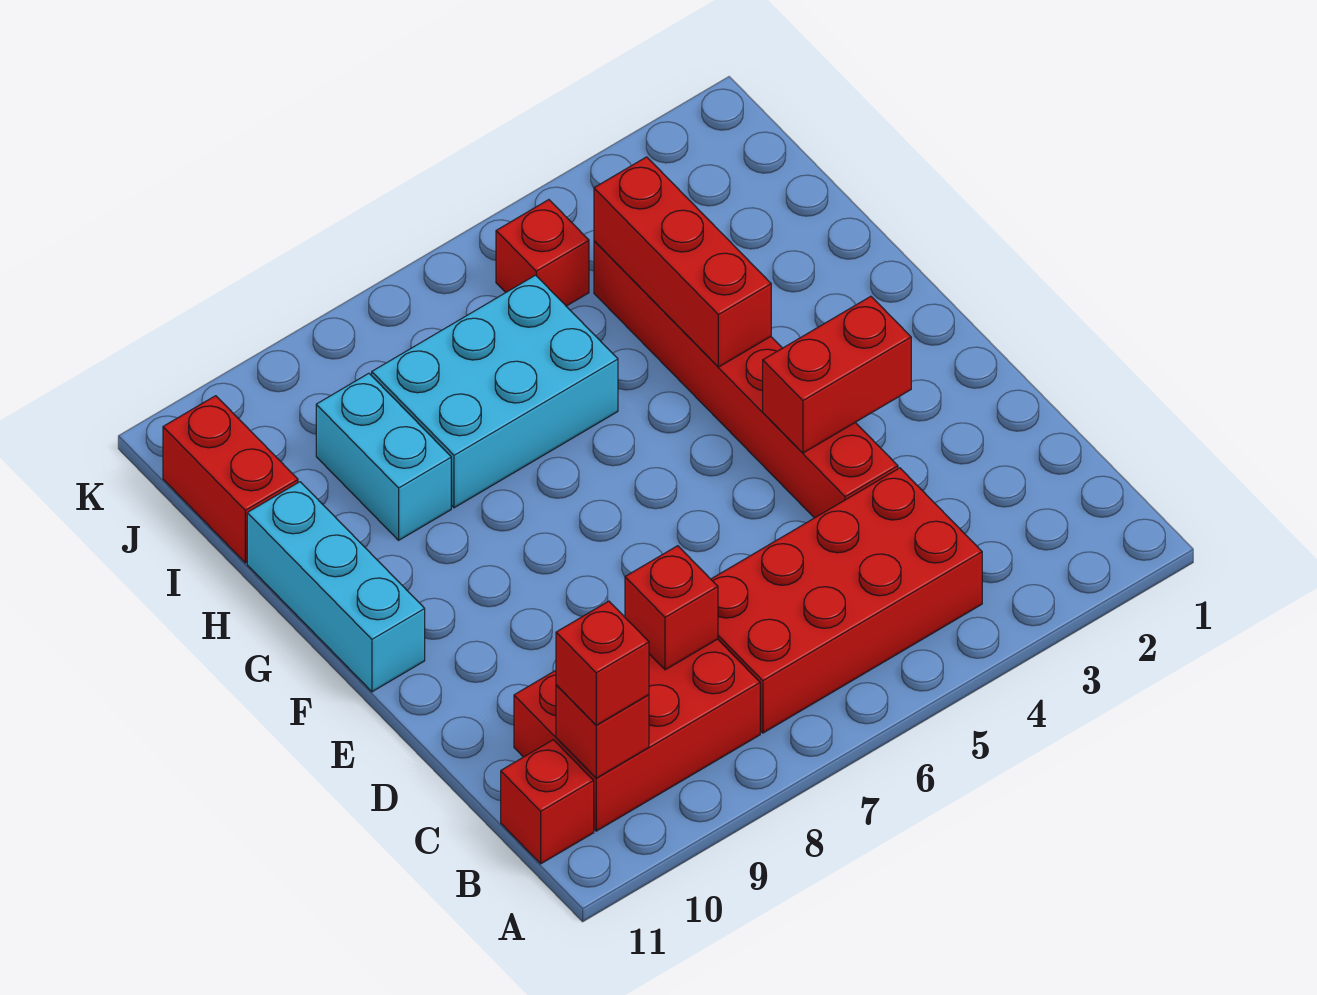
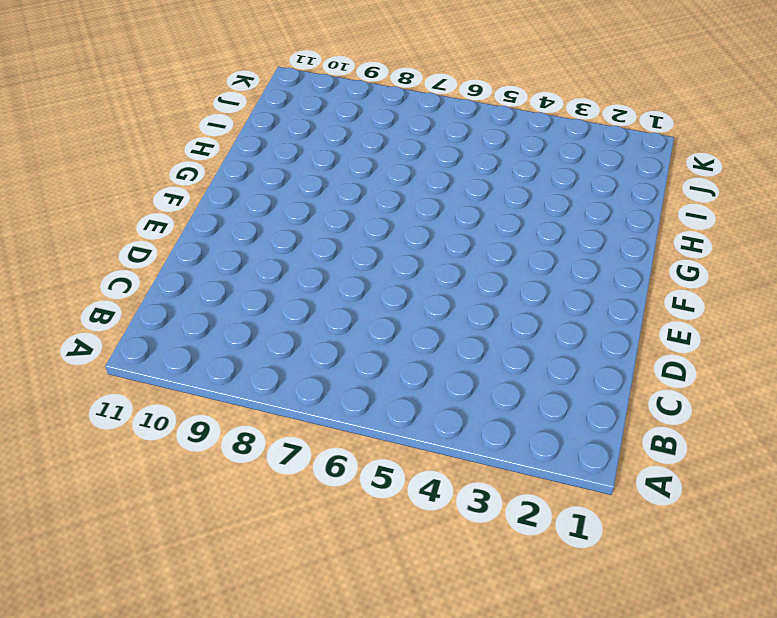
none -> red 2x4 brick [711,468,982,733]
none -> red 2x3 brick [514,639,760,831]
none -> red 1x1 brick [501,740,594,864]

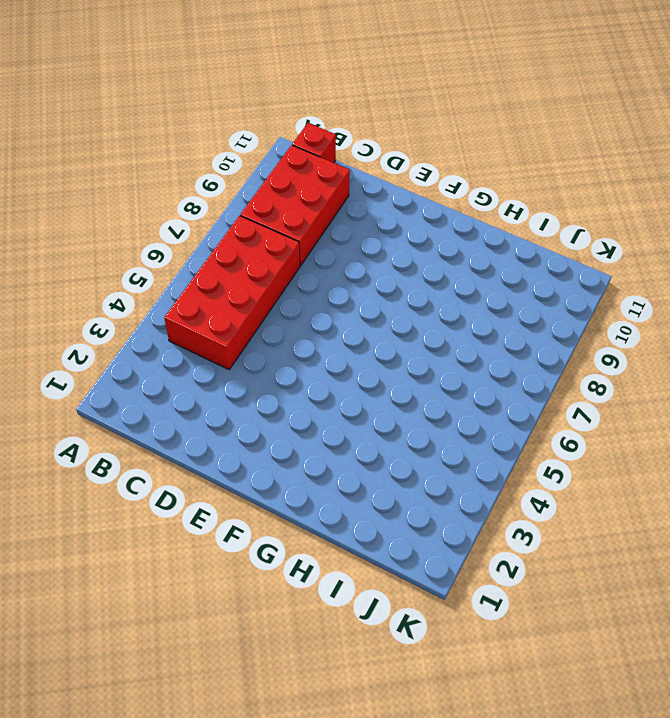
none -> red 1x6 brick [594,241,898,518]
none -> cyan 1x3 brick [247,482,425,692]
none -> cyan 2x3 brick [372,275,618,508]

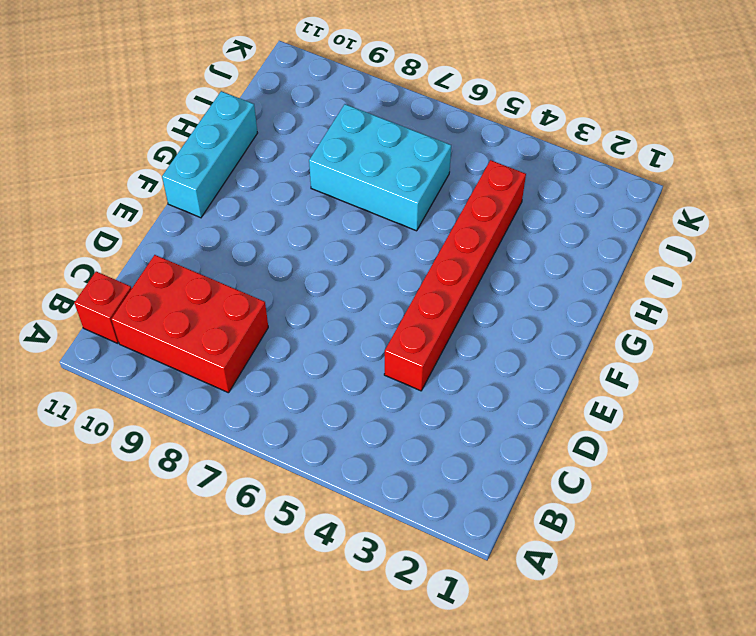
none -> red 2x4 brick [711,468,982,733]
none -> cyan 1x2 brick [316,373,451,540]
none -> red 1x2 brick [163,396,298,563]

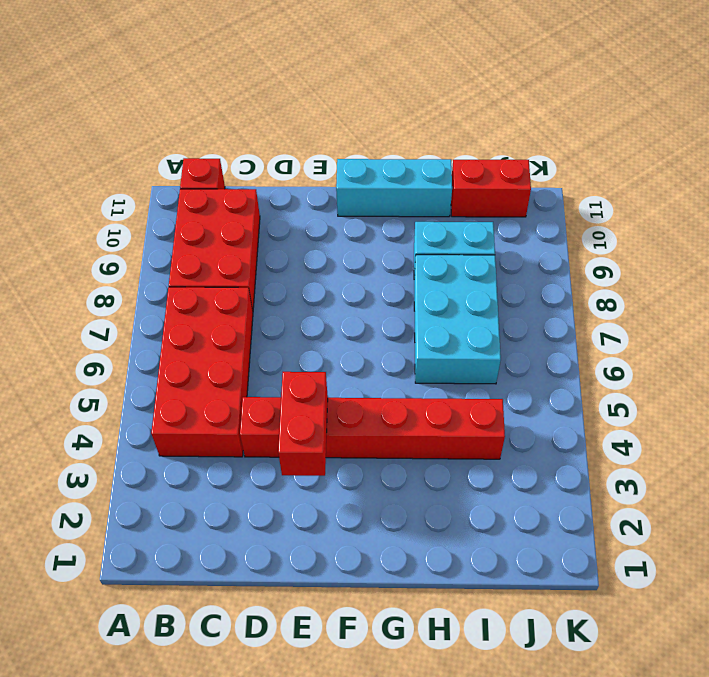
none -> red 1x1 brick [496,200,589,306]
none -> red 1x1 brick [556,685,649,778]
none -> red 1x1 brick [625,546,718,670]

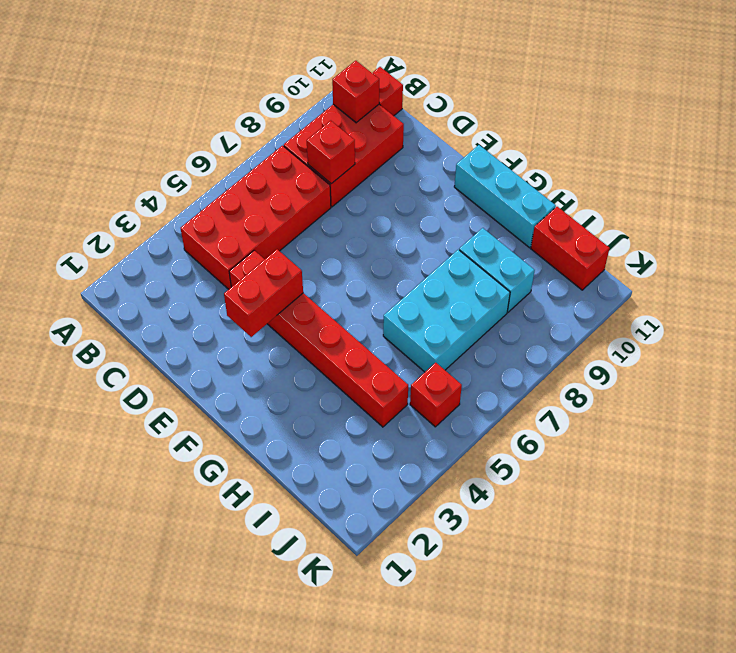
none -> red 1x3 brick [594,157,771,367]
none -> red 1x1 brick [556,601,649,725]

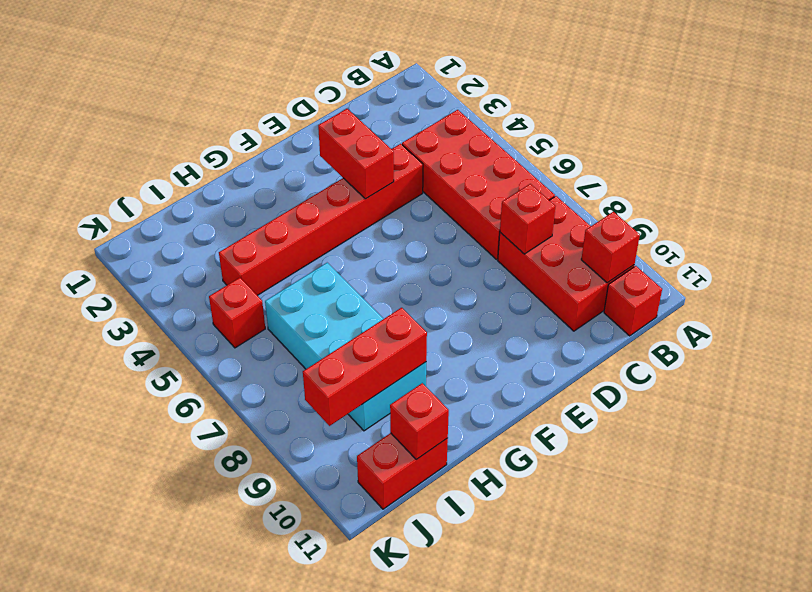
red 1x3 brick [303,308,427,426] -> red 1x3 brick moved to [594,157,771,367]
red 1x1 brick [390,383,449,460] -> red 1x1 brick moved to [556,601,649,725]
none -> cyan 1x3 brick [247,482,425,692]

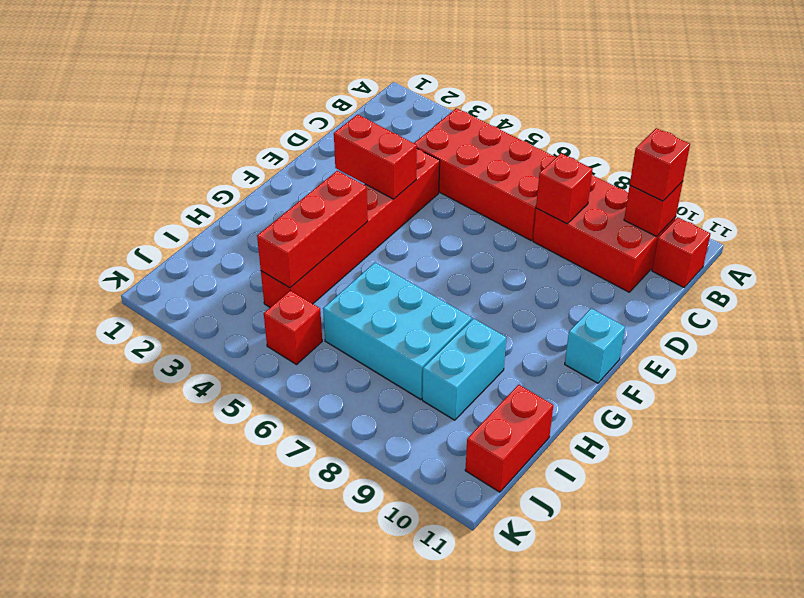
cyan 1x1 brick [565,308,625,383] -> cyan 1x3 brick [247,482,425,692]

